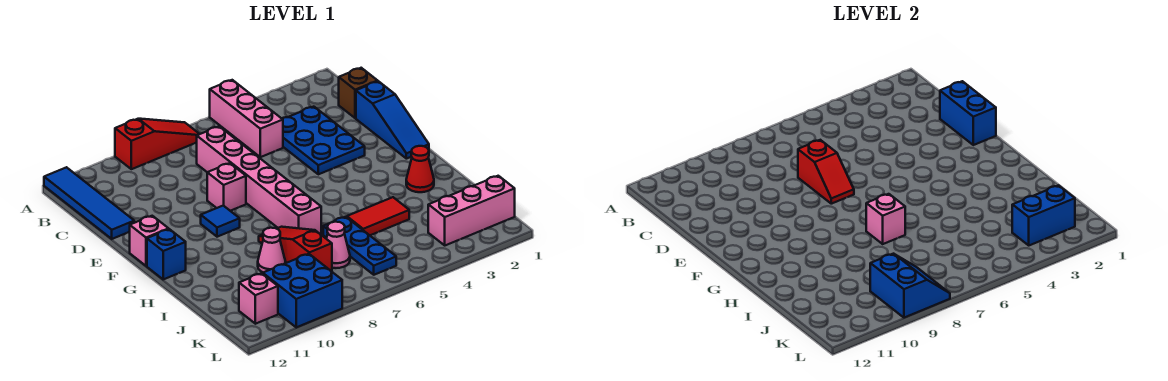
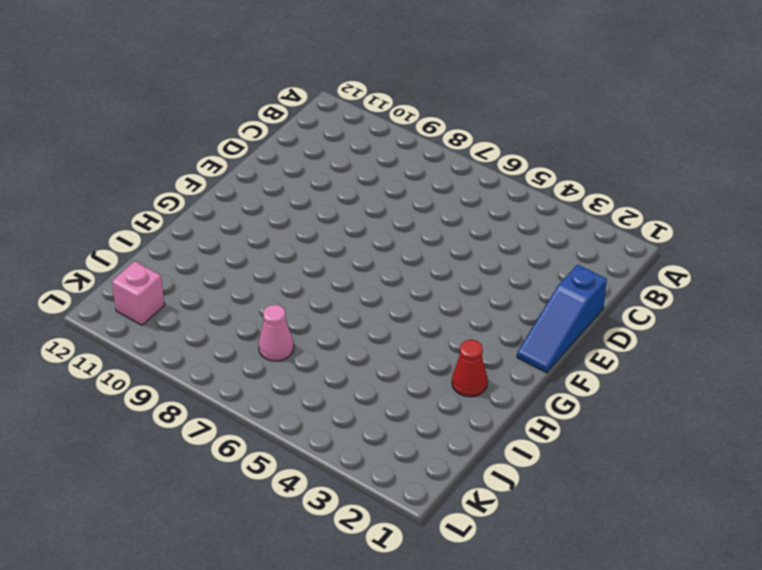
none -> pink 1x3 brick [210,80,283,157]
none -> red 1x3 slope [115,119,199,169]
none -> blue 1x4 tile [44,167,134,239]

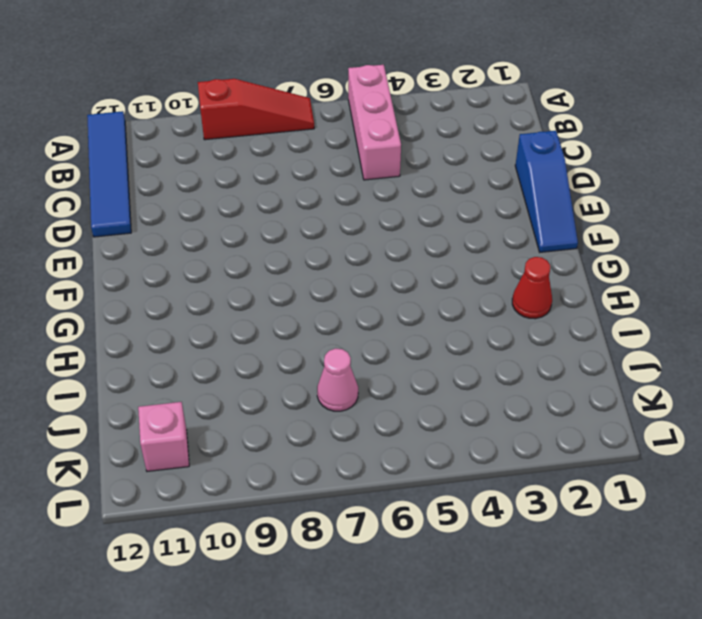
none -> brown 1x1 brick [339,68,378,118]
none -> blue 2x3 plate [282,107,365,174]
none -> pink 1x6 brick [197,126,321,234]

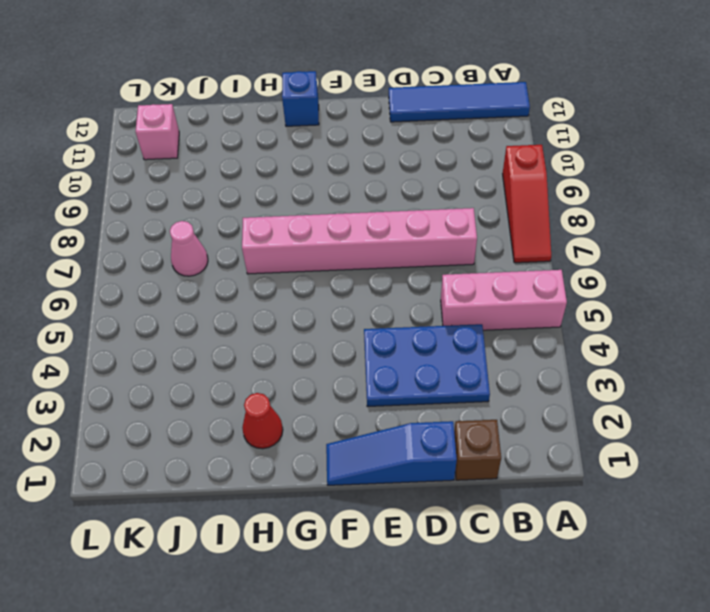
none -> pink 1x1 brick [207,163,246,211]
none -> blue 1x1 tile [201,206,240,237]
none -> pink 1x1 brick [130,216,168,266]

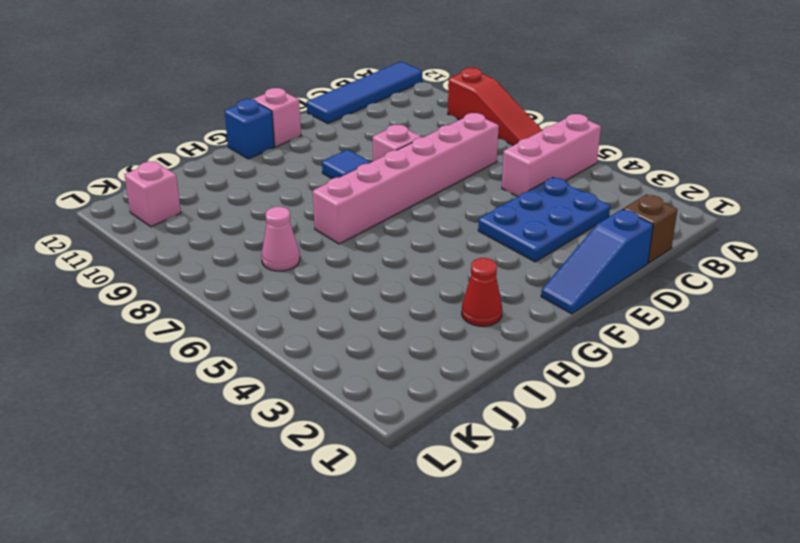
none -> red 1x3 slope [259,227,332,271]
none -> red 1x2 tile [347,197,409,235]
none -> blue 1x3 plate [323,217,396,275]

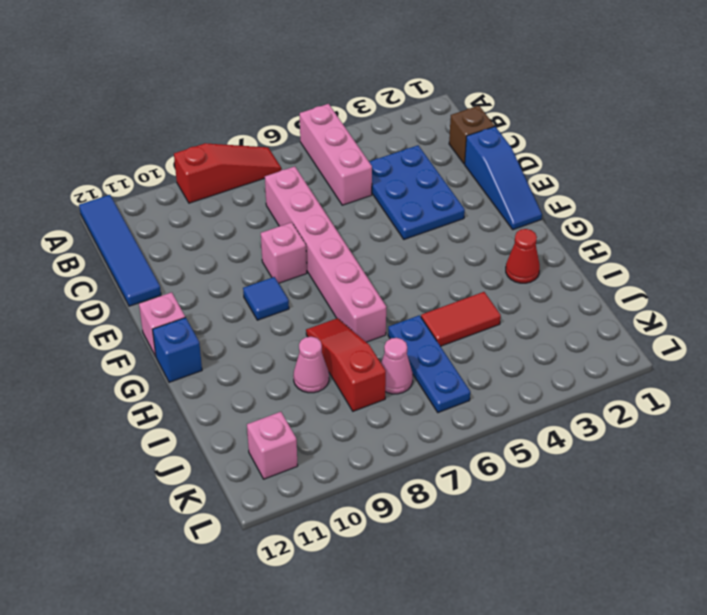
none -> pink 1x3 brick [428,176,515,245]
none -> blue 2x2 brick [263,254,342,327]
none -> blue 1x2 brick [940,81,996,145]

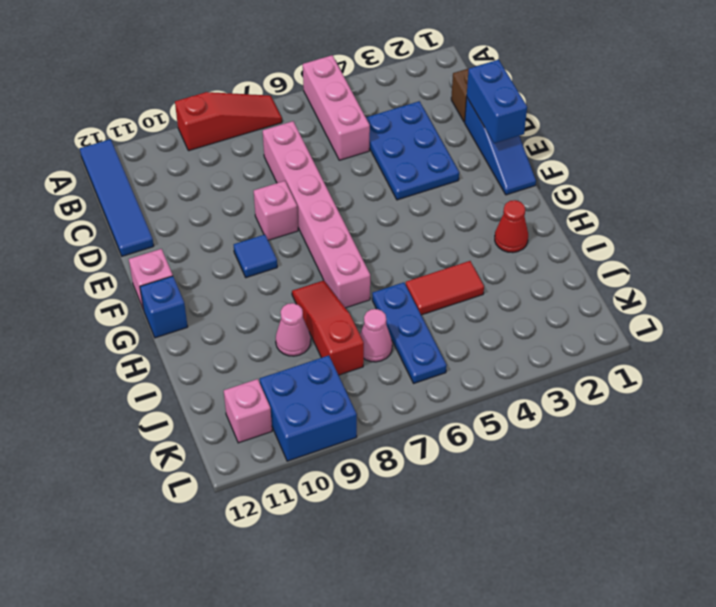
none -> pink 1x3 brick [428,176,515,245]
none -> red 1x2 slope [798,140,854,204]
none -> pink 1x1 brick [866,194,905,244]

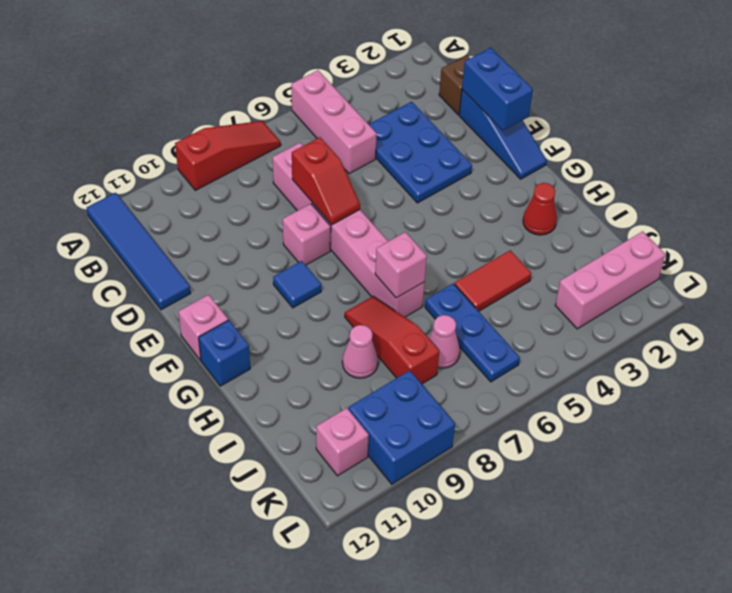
none -> blue 1x2 brick [1012,185,1075,245]
none -> blue 2x2 slope [870,254,950,318]

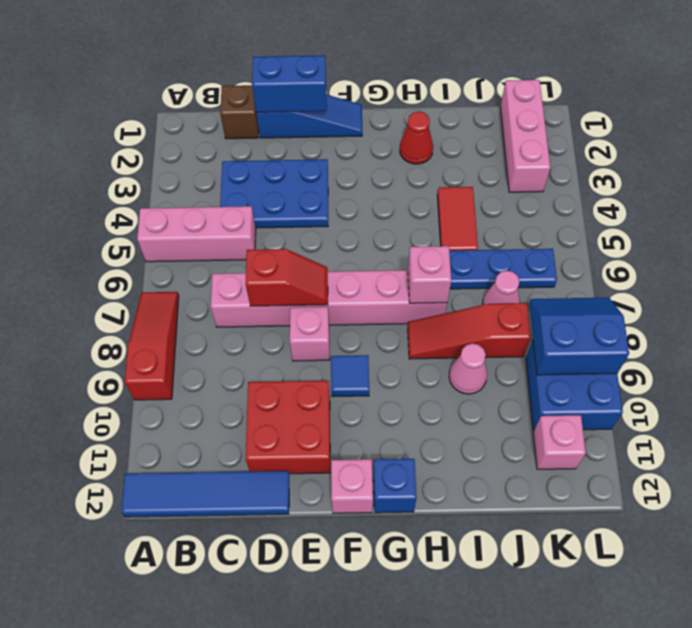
red 2x2 brick [246,381,330,474] -> none
none -> blue 1x2 brick [1012,185,1075,245]

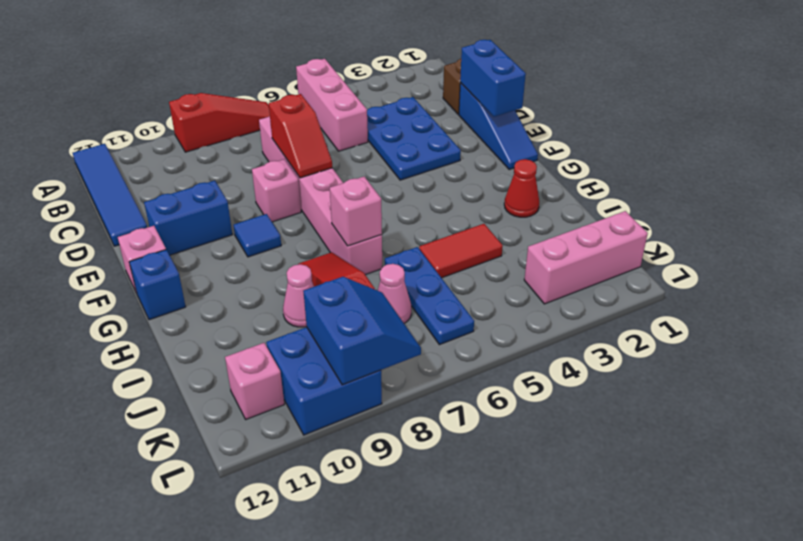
blue 1x2 brick [144,181,232,255] -> blue 1x2 brick moved to [1012,185,1075,245]

